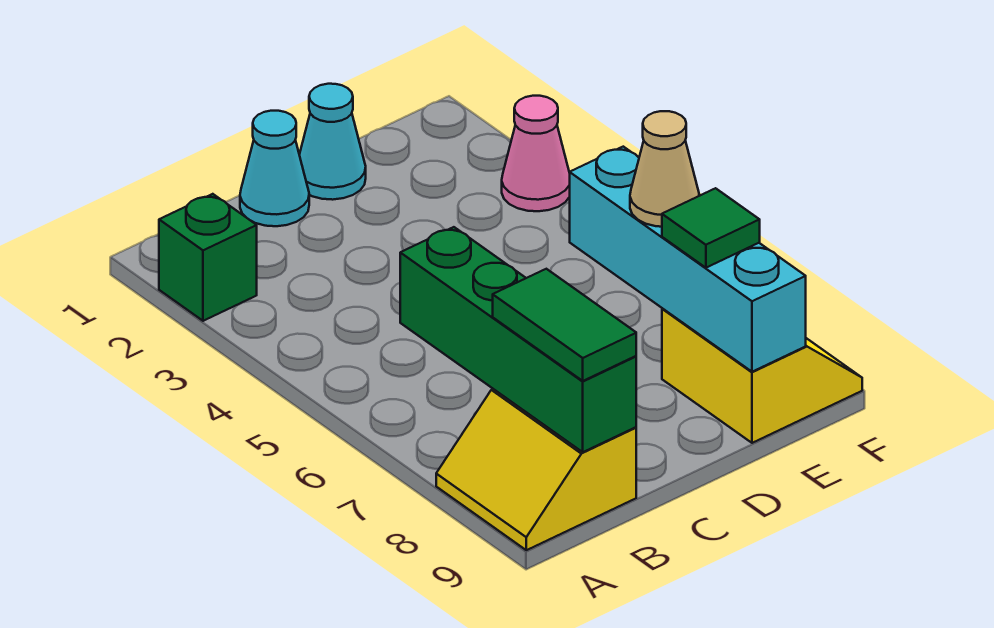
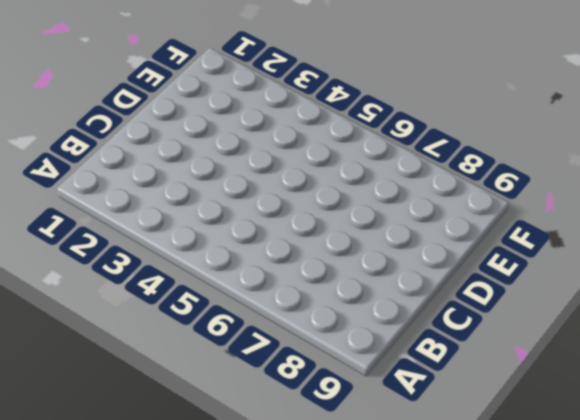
none -> green 1x1 brick [159,194,257,321]
none -> yellow 2x2 slope [436,389,636,550]

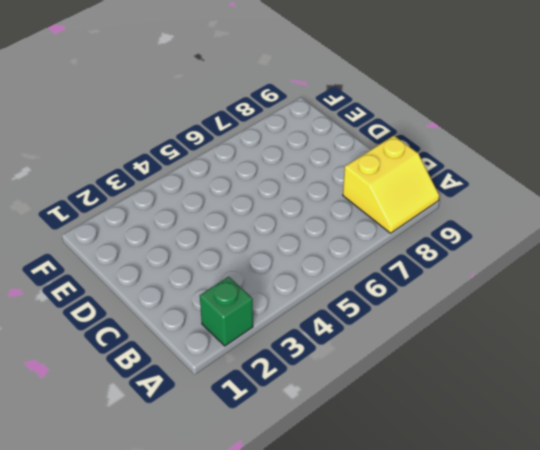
none -> cyan 1x1 cone [240,111,309,226]
none -> cyan 1x1 cone [299,84,366,200]

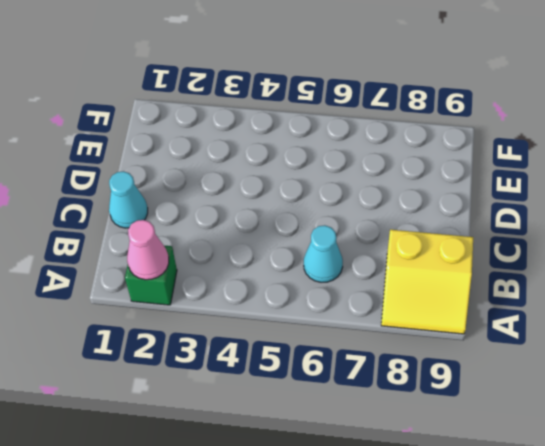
pink 1x1 cone [127,220,169,280] -> pink 1x1 cone moved to [502,96,570,211]
cyan 1x1 cone [304,225,343,282] -> cyan 1x1 cone moved to [299,84,366,200]
none -> yellow 2x2 slope [662,308,862,443]
none -> green 1x4 brick [400,227,636,452]

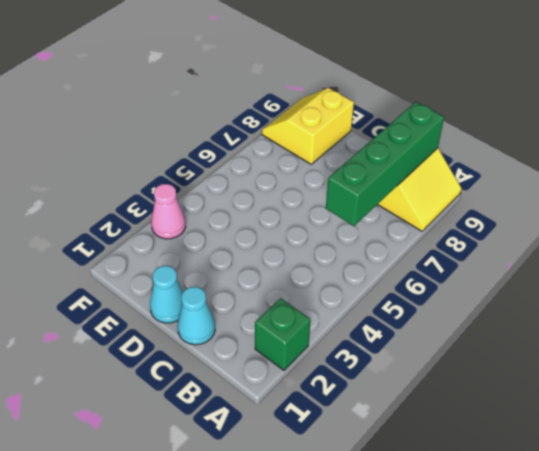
none -> cyan 1x4 brick [570,147,806,372]
none -> green 1x2 tile [493,269,636,381]

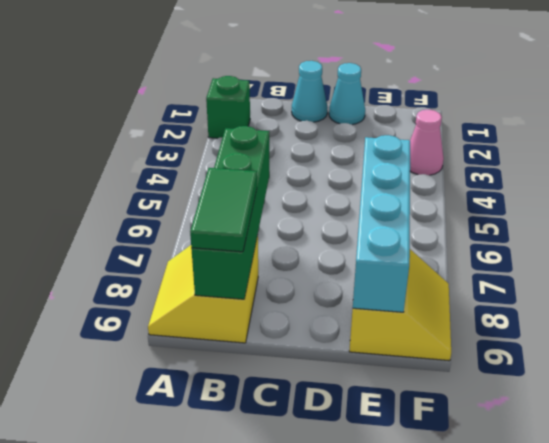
none -> tan 1x1 cone [630,111,699,227]
none -> green 1x1 tile [662,188,760,268]

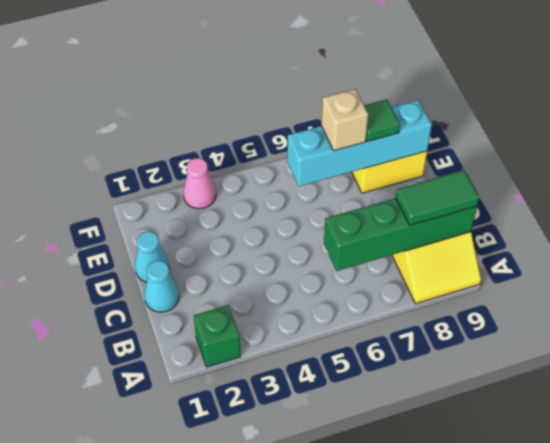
tan 1x1 brick [321,89,368,151] -> tan 1x1 cone [630,111,699,227]

